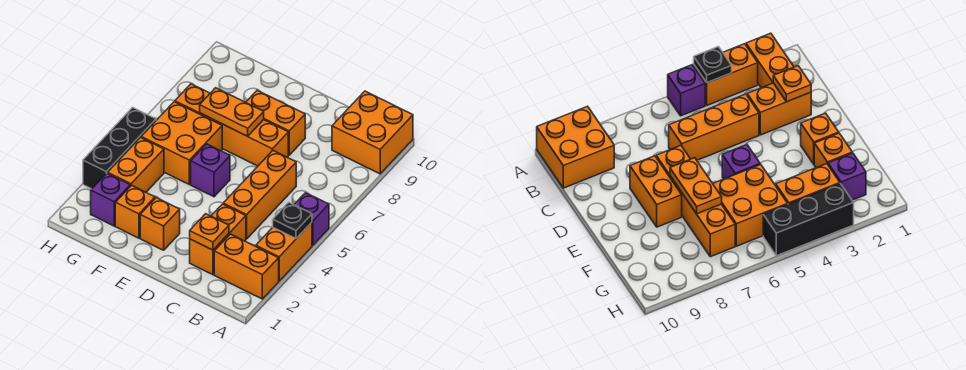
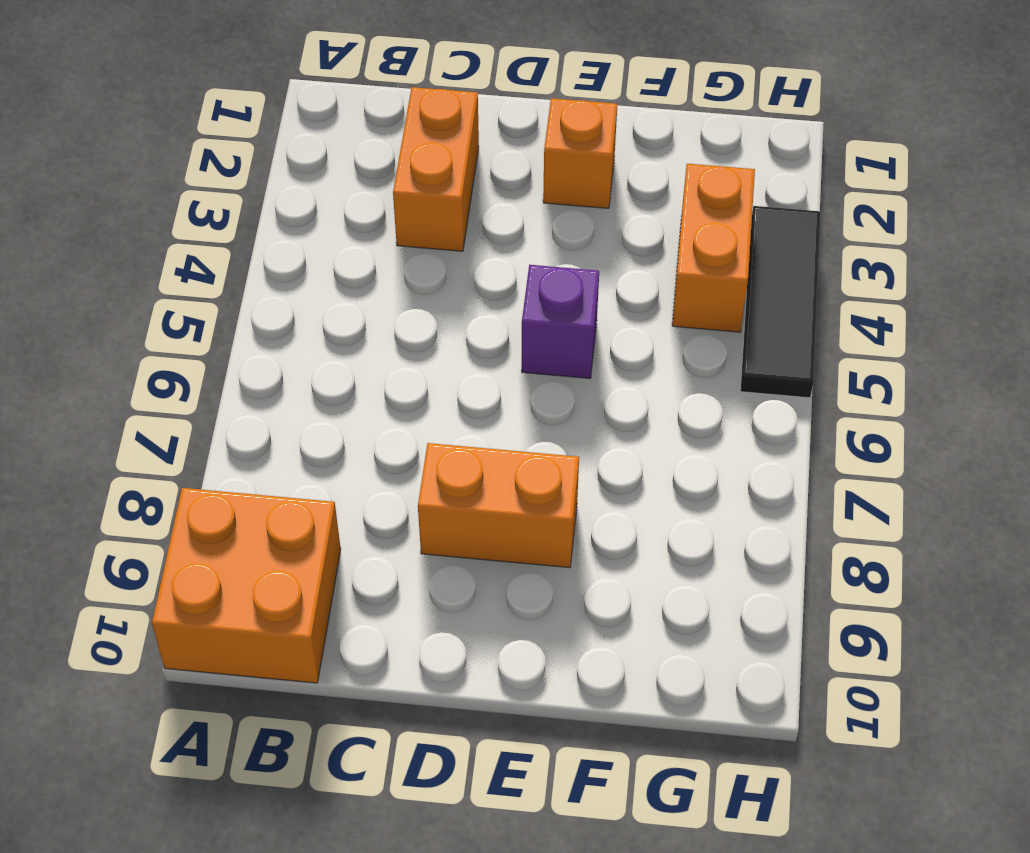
black 1x3 tile [740,206,820,398] -> black 1x3 brick [83,107,156,189]
none -> orange 1x2 brick [214,234,279,299]
none -> orange 1x2 brick [256,222,312,281]
none -> purple 1x1 brick [294,193,329,245]

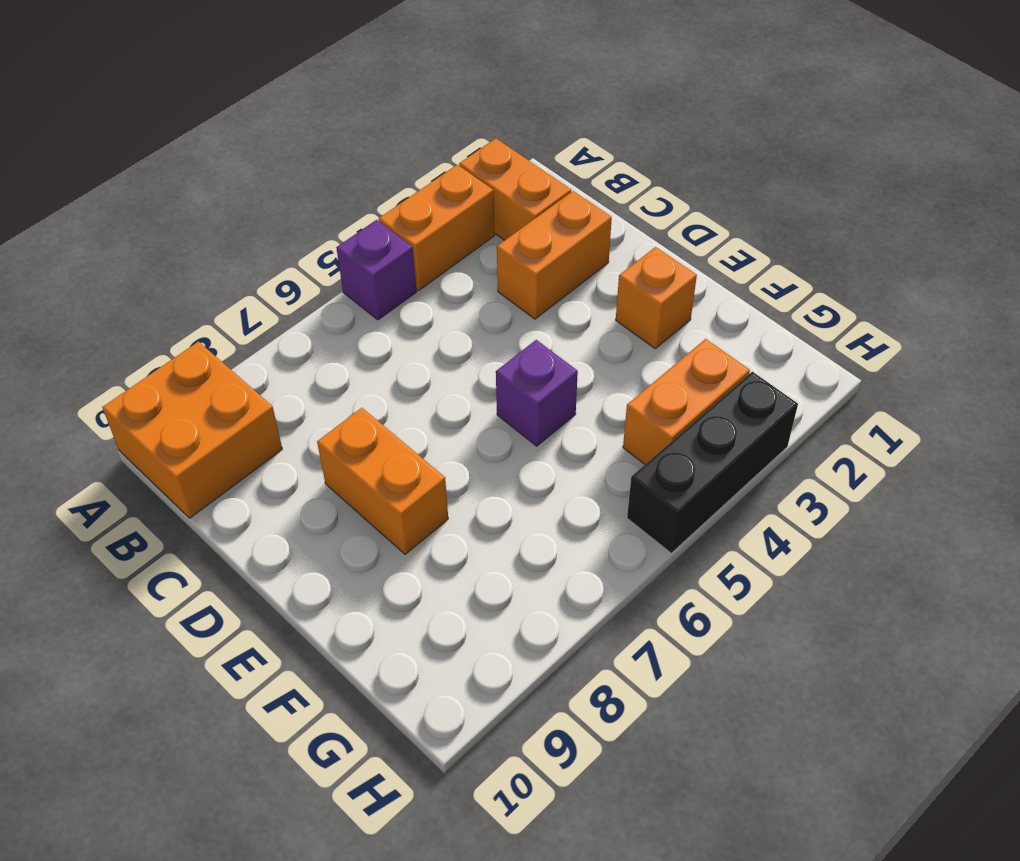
none -> orange 1x3 brick [223,151,296,239]
none -> orange 1x4 brick [175,84,288,166]
none -> orange 1x1 brick [115,185,155,238]

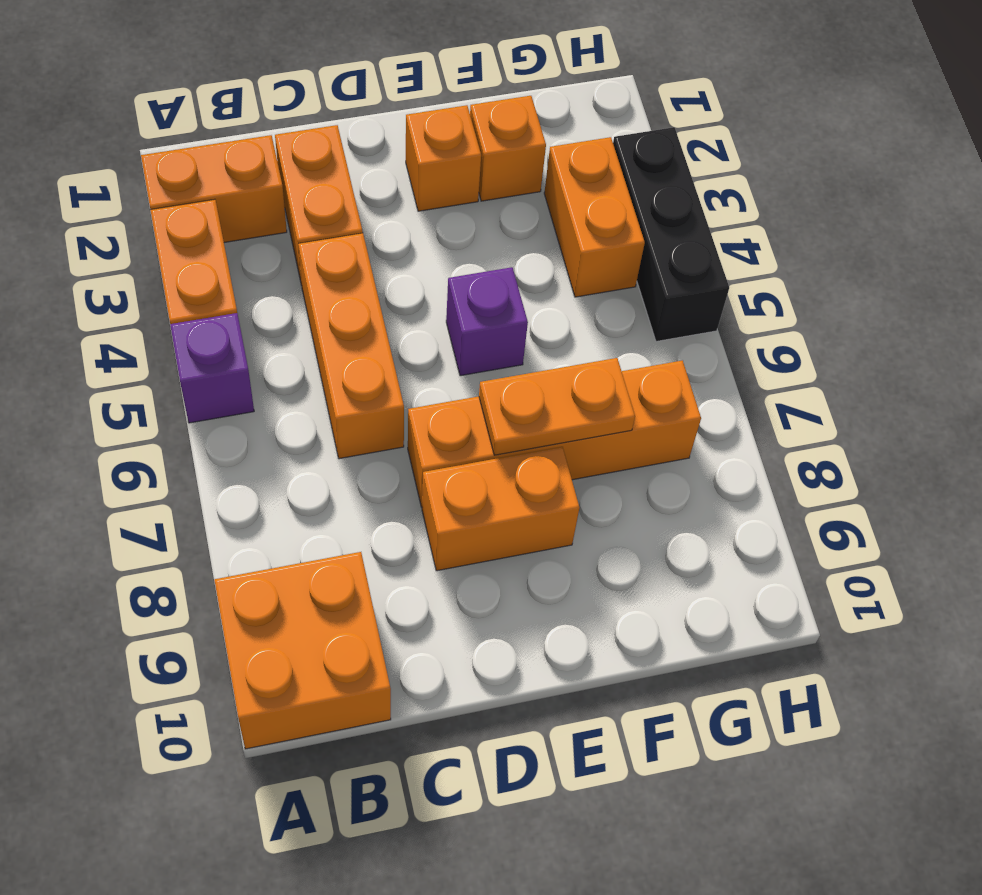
none -> orange 2x2 brick [141,102,222,184]
none -> purple 1x1 brick [91,173,130,226]
none -> black 1x1 plate [273,202,312,238]

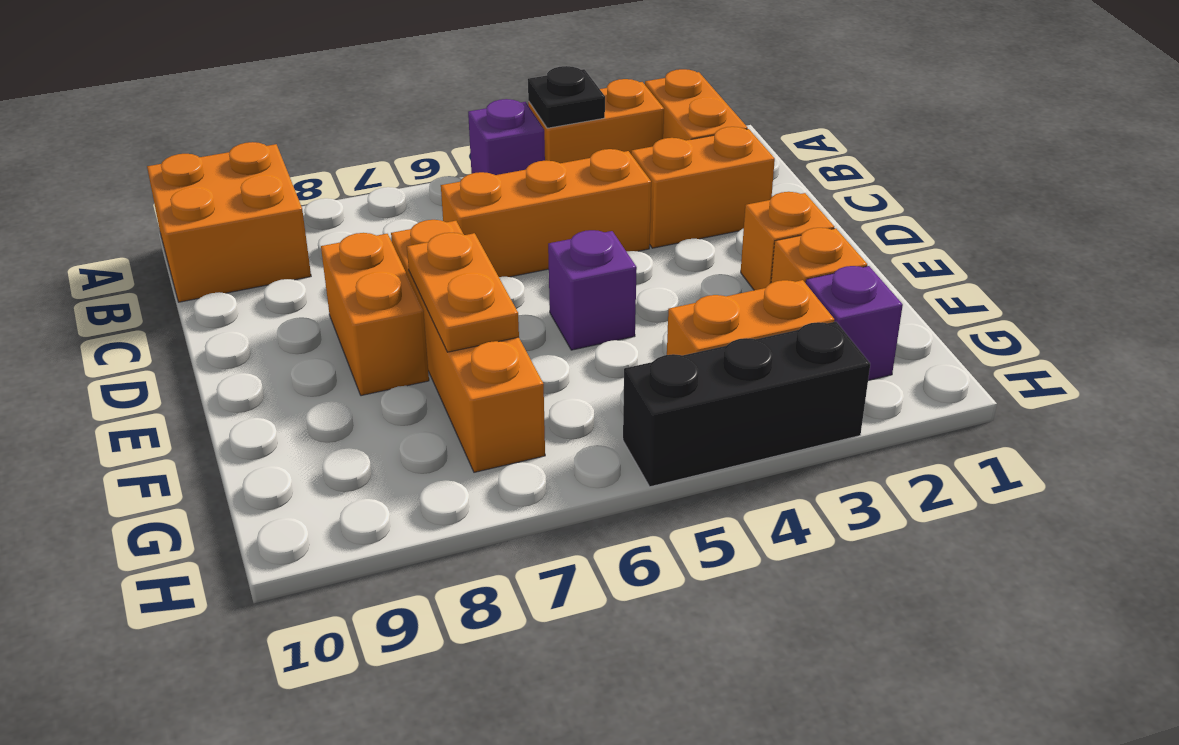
none -> orange 2x2 brick [141,102,222,184]
none -> orange 1x1 plate [190,214,229,250]

